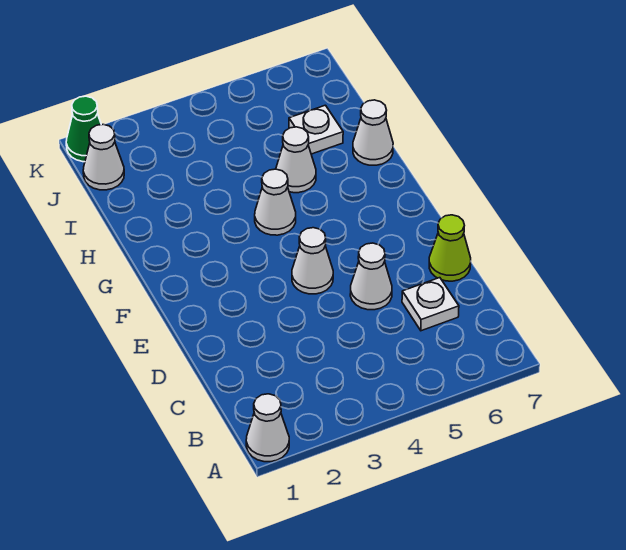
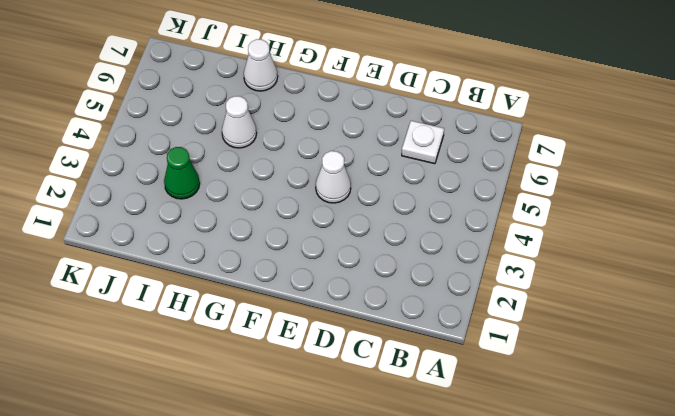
green 1x1 cone [164,147,200,199] -> green 1x1 cone moved to [66,96,101,162]
none -> white 1x1 cone [246,394,289,462]
none -> white 1x1 cone [350,243,392,310]

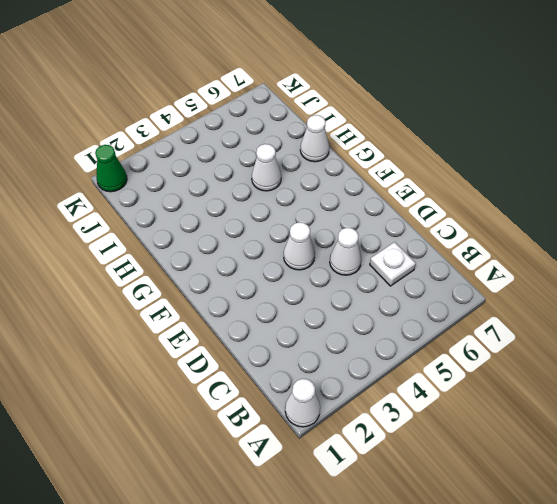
none -> lime 1x1 cone [429,215,471,281]
none -> white 1x1 cone [255,169,296,235]

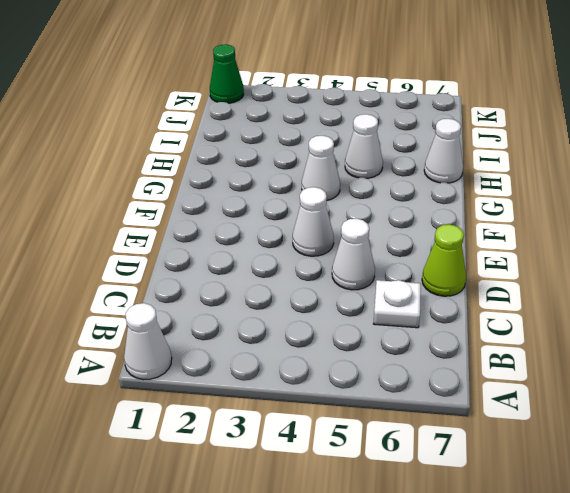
none -> white 1x1 plate [289,105,343,154]
none -> white 1x1 cone [83,124,124,190]

